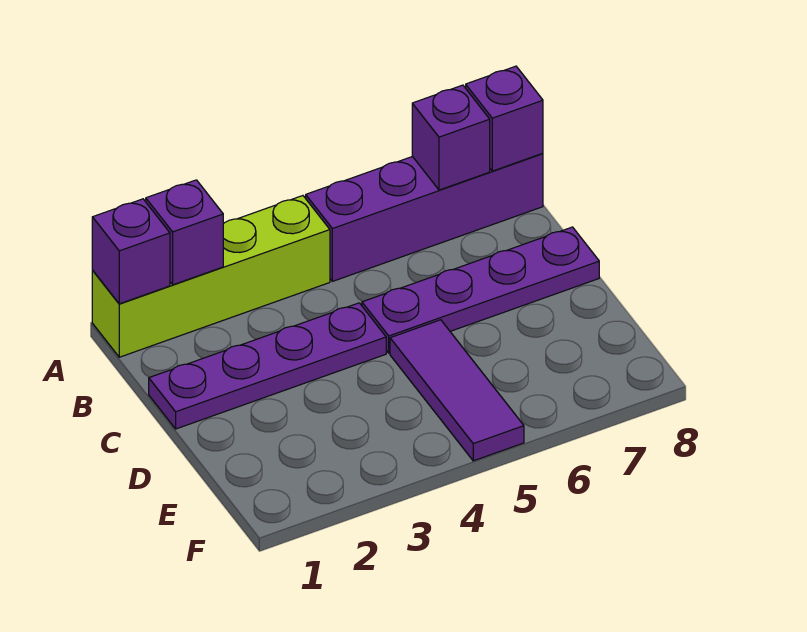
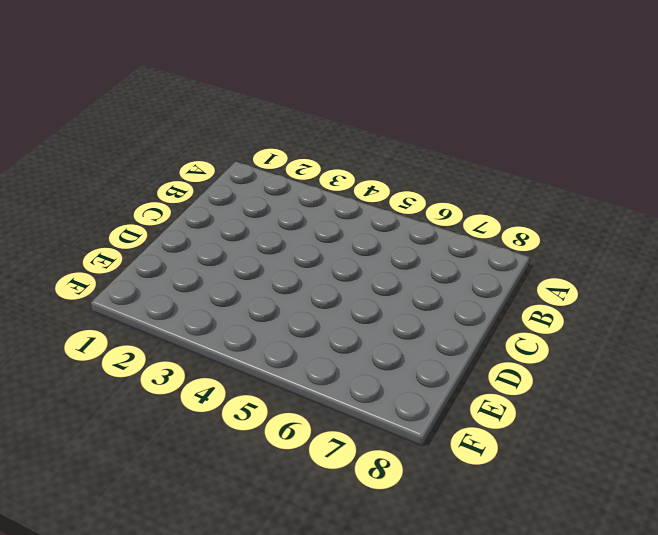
none -> lime 1x4 brick [92,196,330,357]
none -> purple 1x4 brick [306,153,543,281]

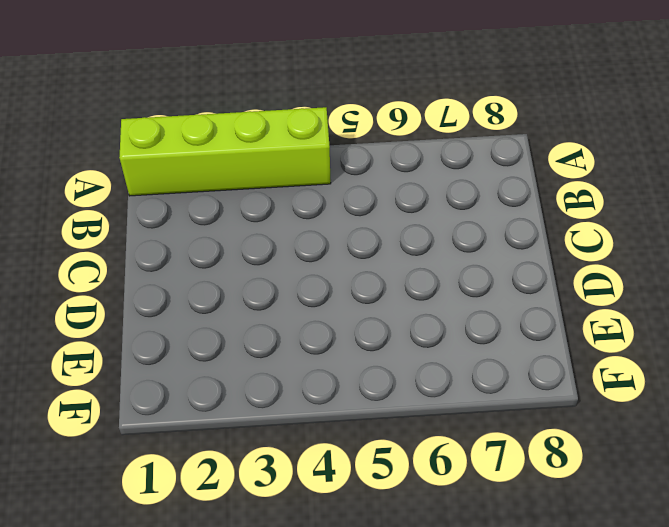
none -> purple 1x4 brick [306,153,543,281]
none -> purple 1x4 plate [149,303,386,429]

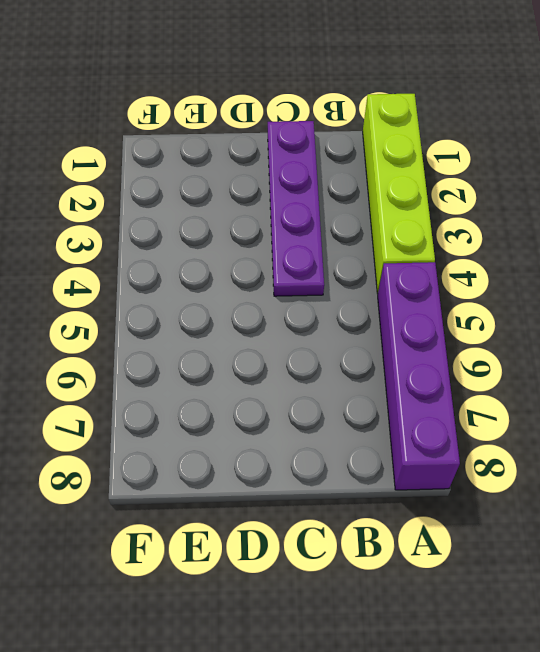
none -> purple 1x4 plate [362,227,599,353]
none -> purple 1x3 tile [390,320,524,461]

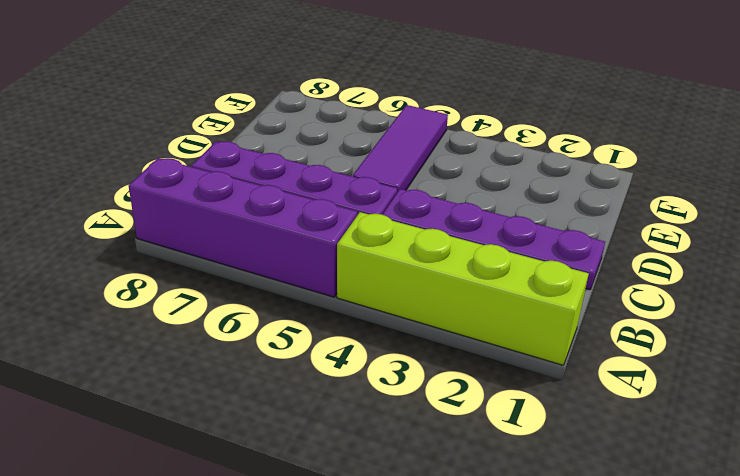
none -> purple 1x1 brick [92,199,170,304]
none -> purple 1x1 brick [146,180,223,285]

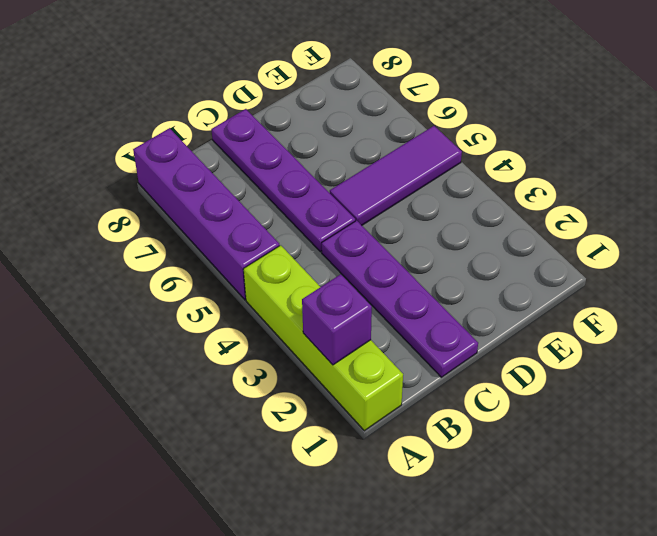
none -> purple 1x1 brick [92,199,170,304]
none -> purple 1x1 brick [412,85,490,190]

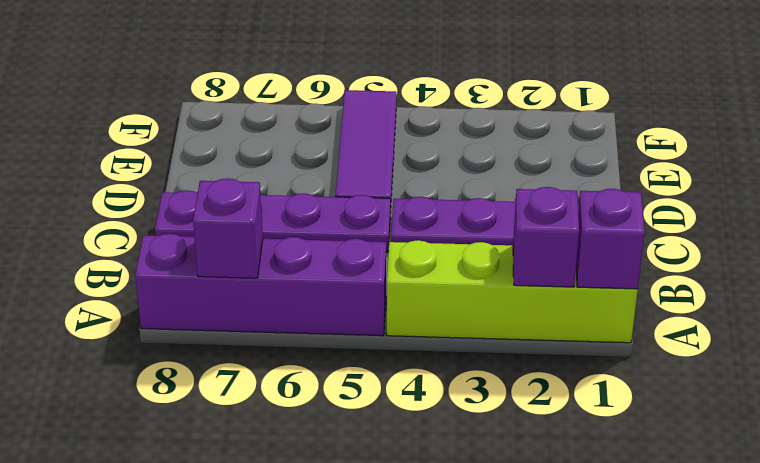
none -> purple 1x1 brick [466,66,543,171]

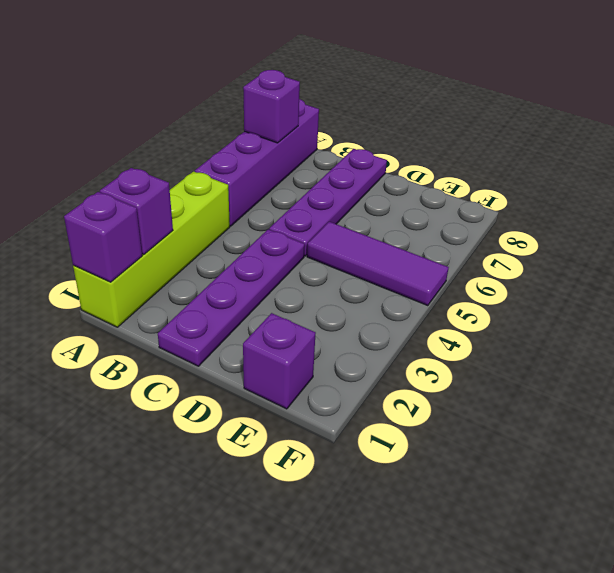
purple 1x1 brick [243,313,316,409] -> purple 1x1 brick moved to [466,66,543,171]

